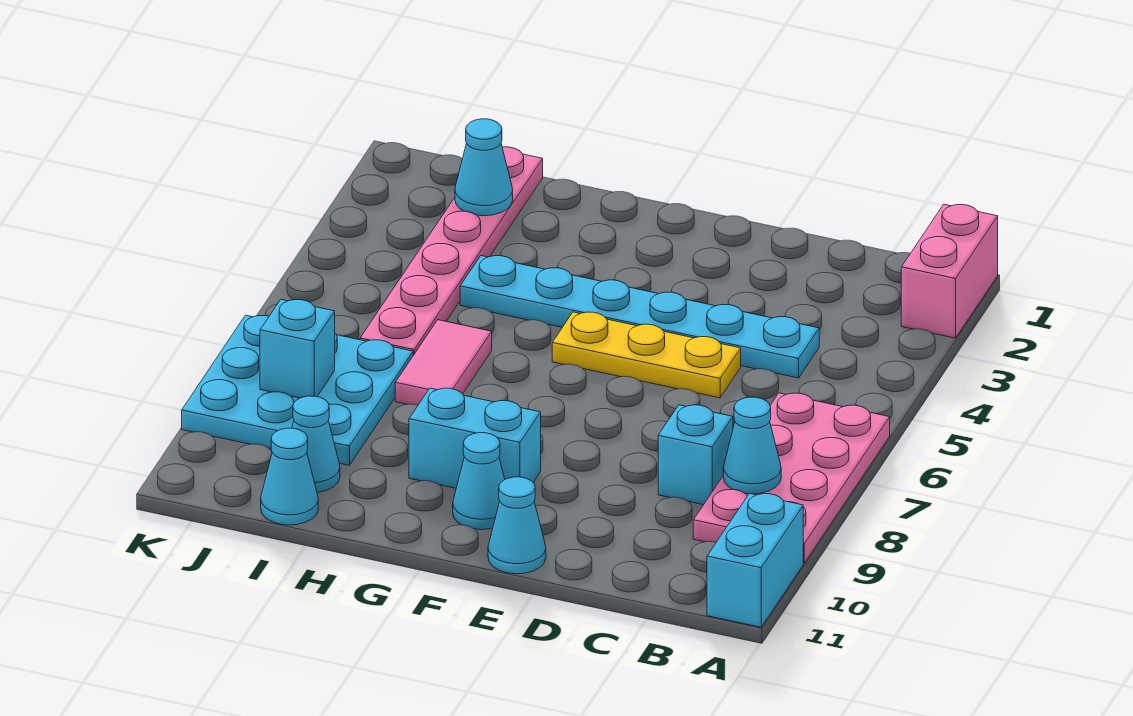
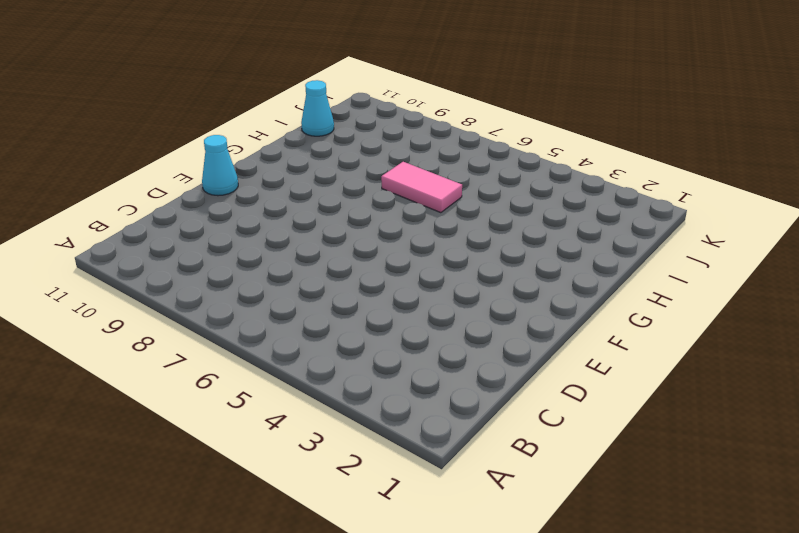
none -> pink 1x2 brick [901,204,998,338]
none -> pink 2x4 plate [693,393,890,563]
none -> cyan 1x2 brick [707,494,803,627]

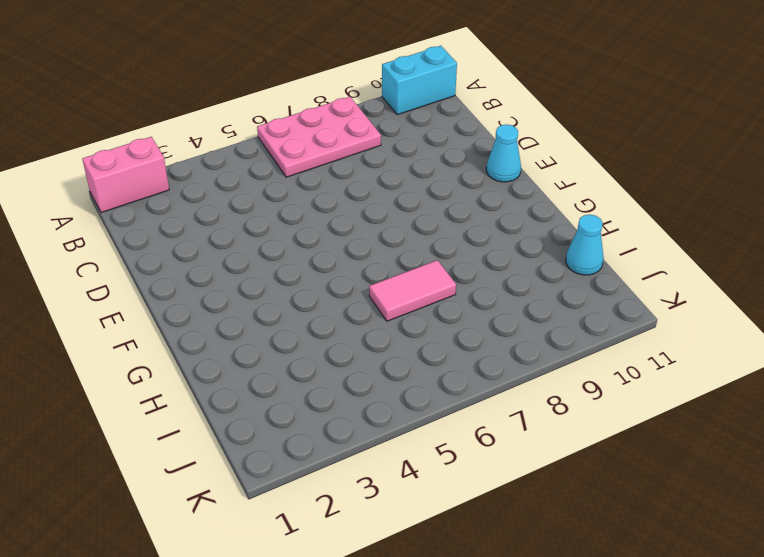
pink 2x3 plate [257,97,381,177] -> pink 2x4 plate [693,393,890,563]
none -> cyan 1x6 plate [460,256,819,378]
none -> cyan 1x1 brick [658,405,733,505]
none -> yellow 1x3 plate [552,312,741,398]

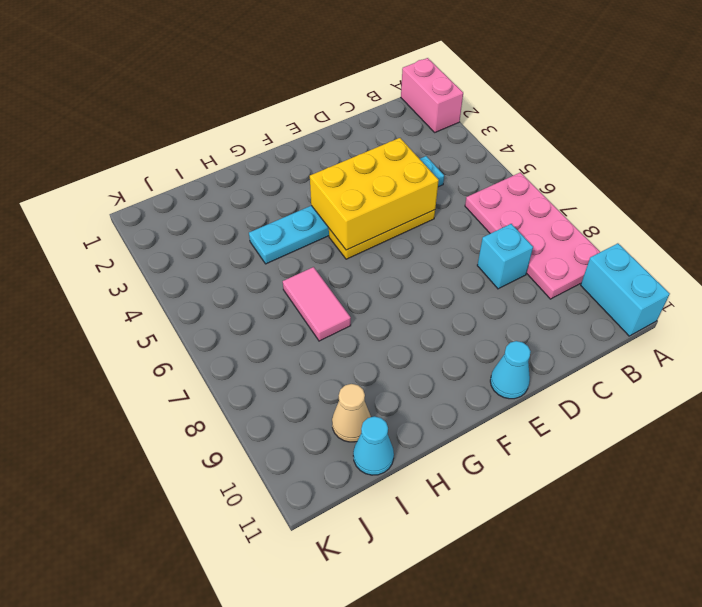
yellow 2x3 brick [310,138,439,250] -> none
tan 1x1 cone [332,384,371,442] -> cyan 1x1 cone [292,396,340,492]
none -> cyan 1x2 brick [409,388,541,488]
none -> cyan 1x1 cone [453,433,505,530]
none -> pink 1x6 plate [360,147,543,355]

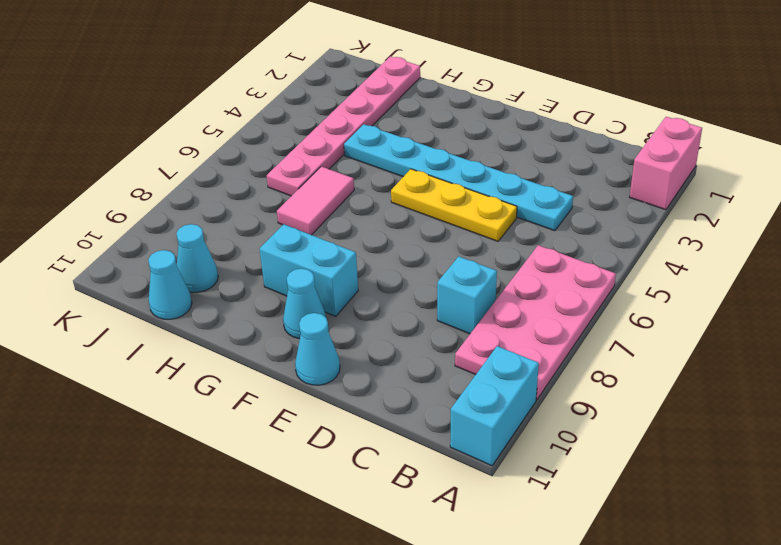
none -> cyan 3x3 plate [182,315,413,465]
none -> cyan 1x1 cone [723,397,781,494]
none -> cyan 1x1 cone [455,119,513,216]

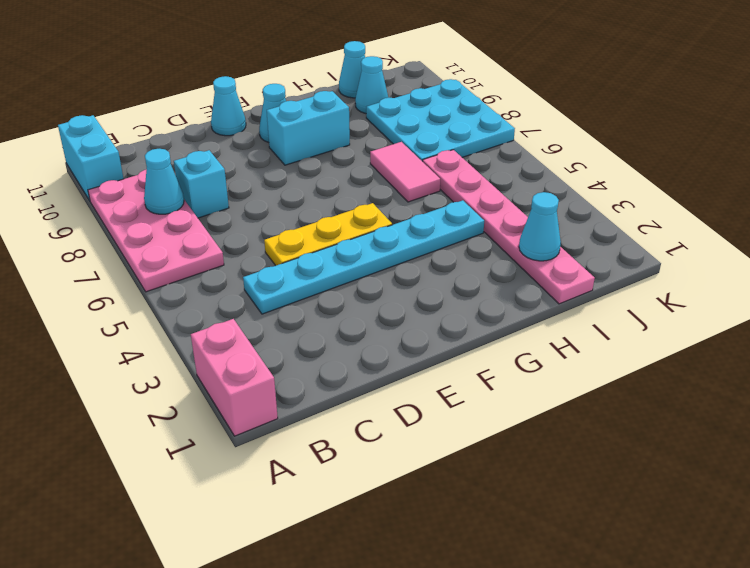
none -> cyan 1x1 brick [260,300,335,398]

